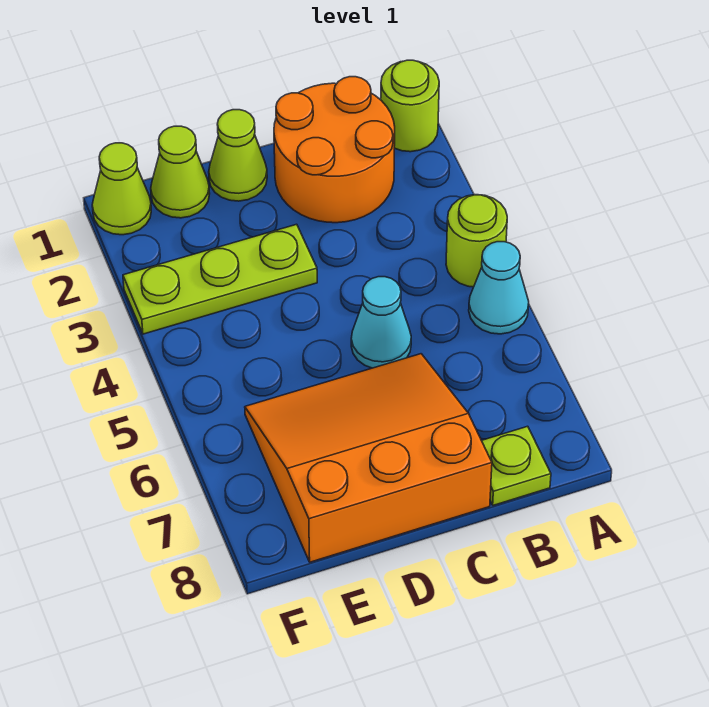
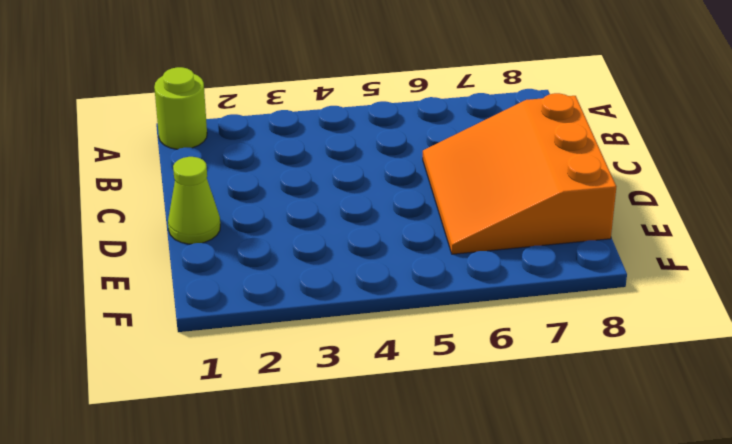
none -> lime 1x1 round brick [446,195,507,287]
none -> cyan 1x1 cone [469,242,529,334]

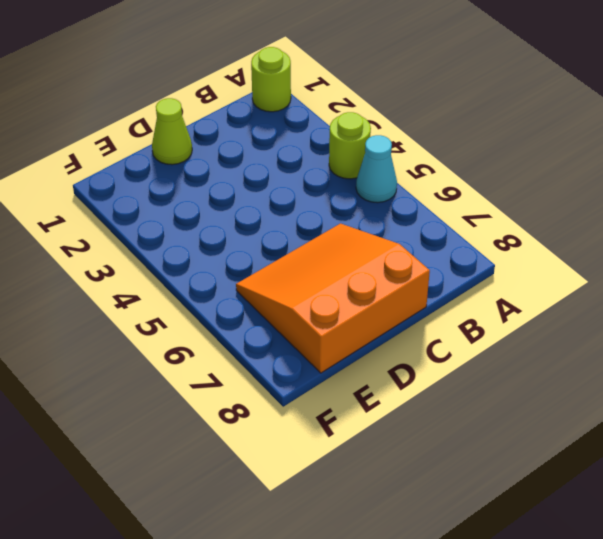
none -> orange 2x2 round brick [274,77,395,223]
none -> lime 1x1 plate [482,426,551,505]

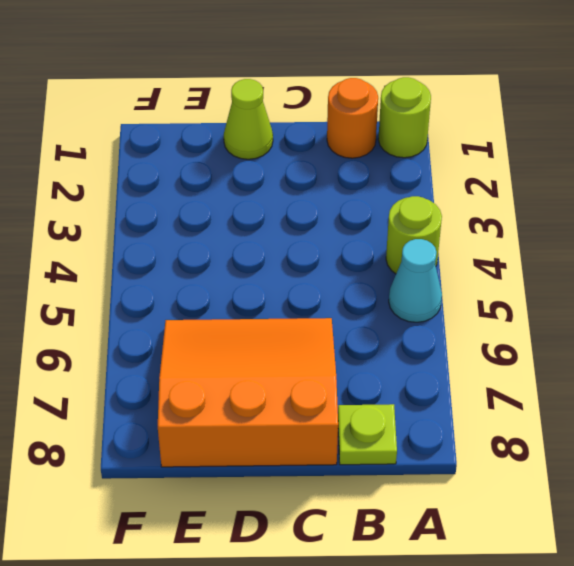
orange 1x1 round brick [327,78,378,158] -> orange 2x2 round brick [274,77,395,223]
none -> cyan 1x1 cone [351,277,411,368]
none -> lime 1x3 plate [123,224,317,334]

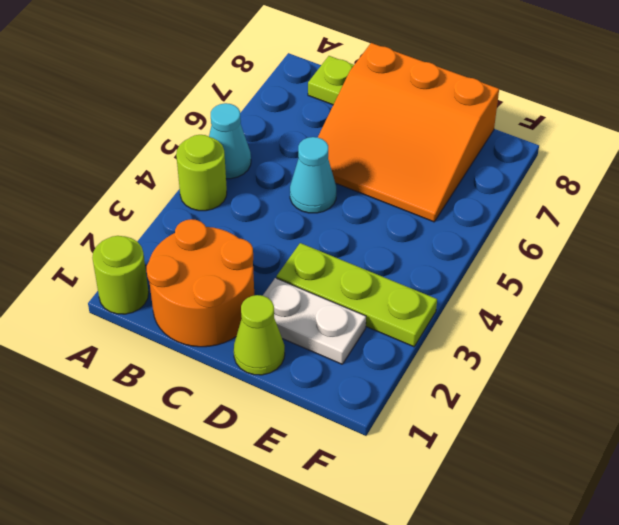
white 1x2 plate [263,278,366,364] -> none
none -> lime 1x1 cone [151,126,210,218]
none -> lime 1x1 cone [92,143,151,235]

